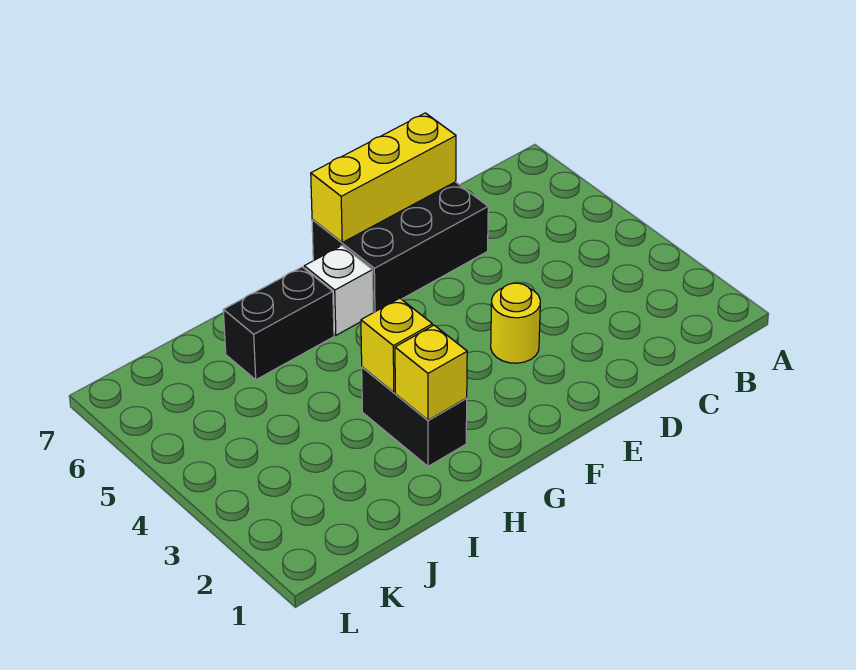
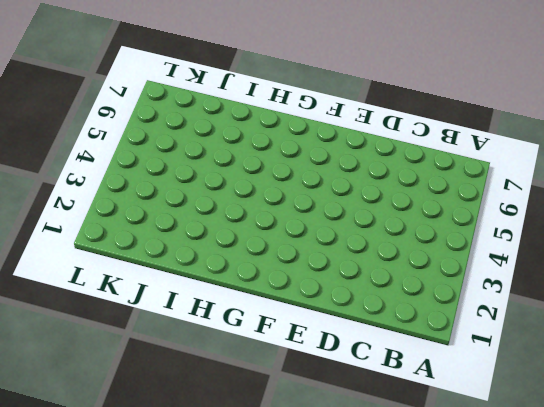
none -> black 2x3 brick [312,182,488,313]
none -> yellow 1x1 round brick [491,283,540,363]

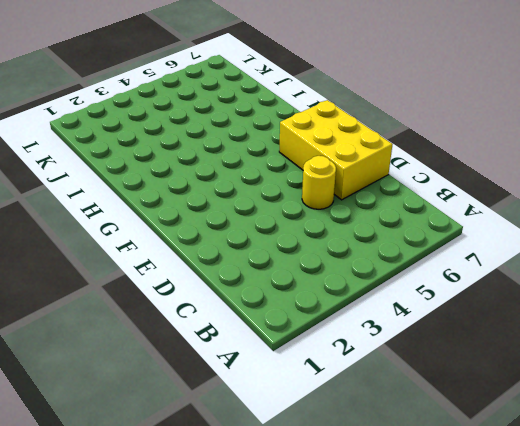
yellow 1x1 round brick [302,156,336,209] -> yellow 1x1 round brick moved to [491,283,540,363]
yellow 2x3 brick [279,100,393,200] -> black 2x3 brick [312,182,488,313]
none -> white 1x1 brick [304,246,373,335]
none -> black 1x2 brick [362,367,467,466]

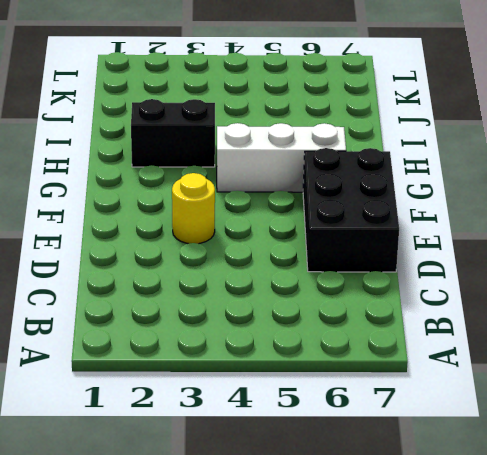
white 1x3 brick [217,123,346,192] -> white 1x1 brick [304,246,373,335]
none -> black 1x2 brick [223,267,334,380]
none -> yellow 1x3 brick [311,113,456,242]

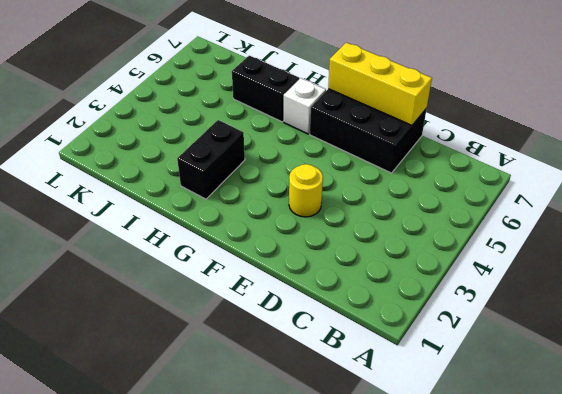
none -> yellow 1x1 brick [395,325,467,420]
none -> yellow 1x1 brick [361,298,432,392]

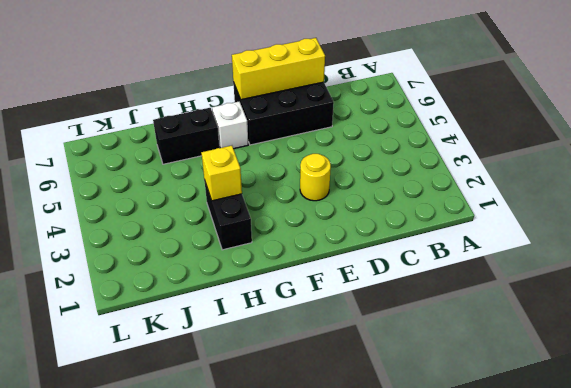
none -> yellow 1x1 brick [395,325,467,420]

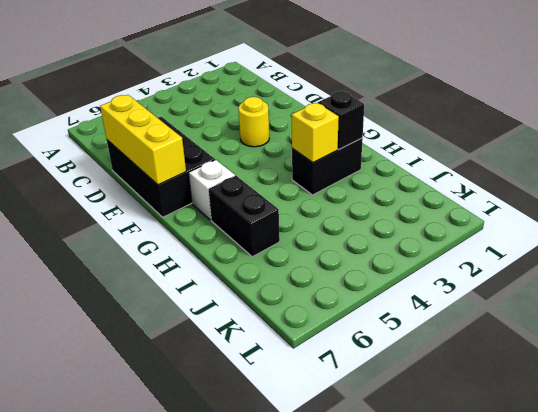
black 1x1 brick [318,91,364,149] -> yellow 1x1 brick [395,325,467,420]

